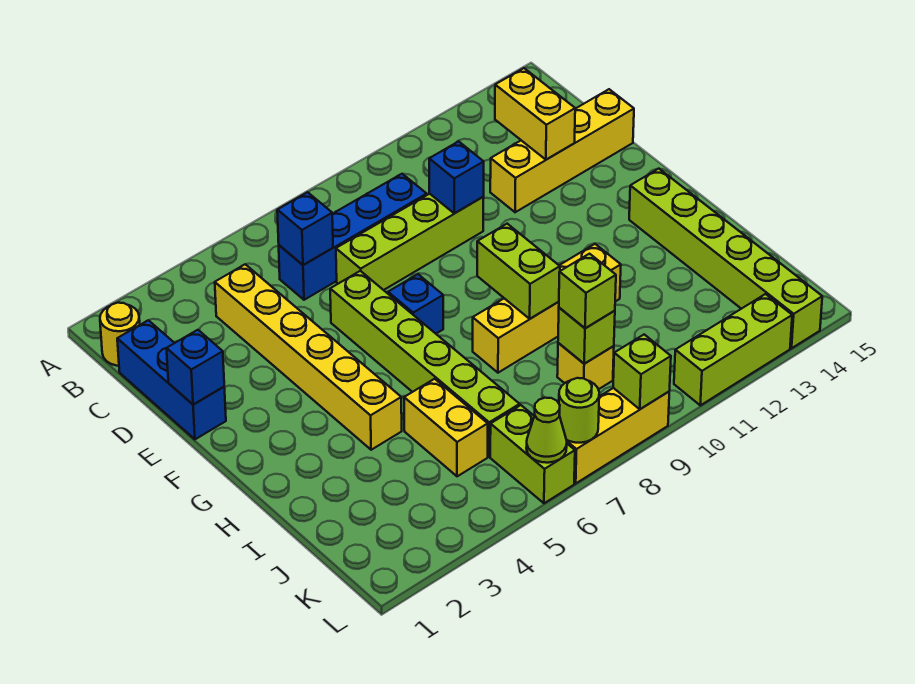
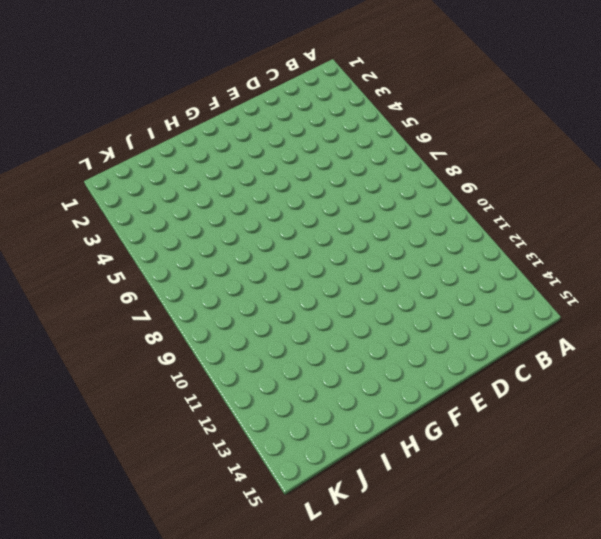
none -> yellow 1x1 round brick [100,303,140,366]
none -> blue 1x3 brick [117,320,226,439]
none -> yellow 1x6 brick [215,264,402,450]

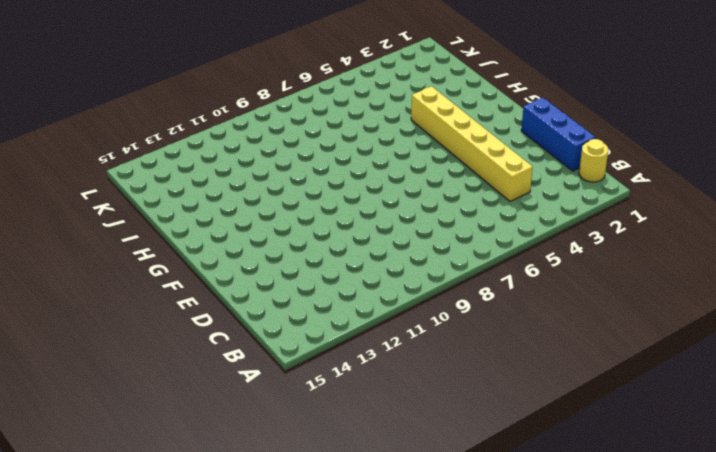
none -> blue 1x4 brick [279,174,427,300]
none -> lime 1x4 brick [336,194,484,290]
none -> yellow 1x4 brick [490,89,634,212]

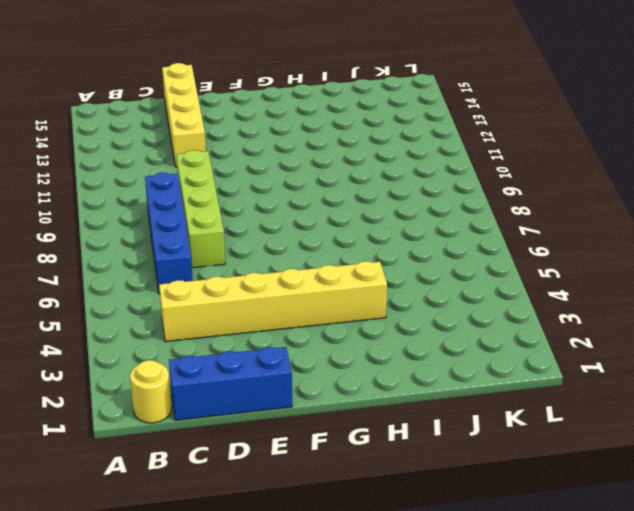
none -> lime 1x6 brick [330,271,520,457]
none -> blue 1x1 brick [388,274,443,334]
none -> lime 1x6 brick [629,169,822,348]

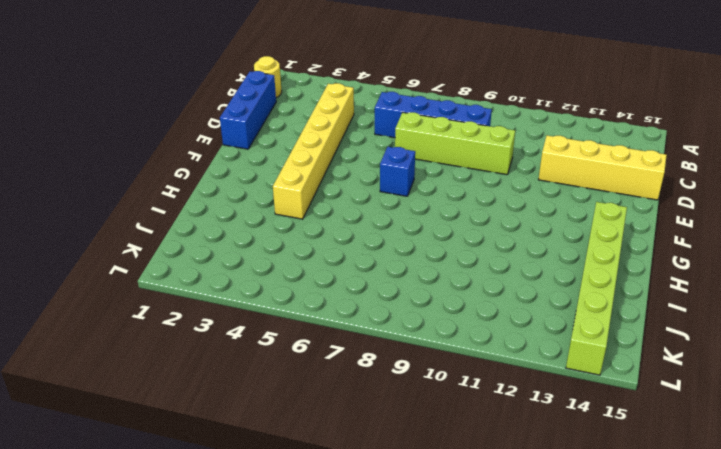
none -> lime 1x6 brick [330,271,520,457]
none -> yellow 1x4 brick [473,244,621,373]
none -> yellow 1x2 brick [404,379,488,476]

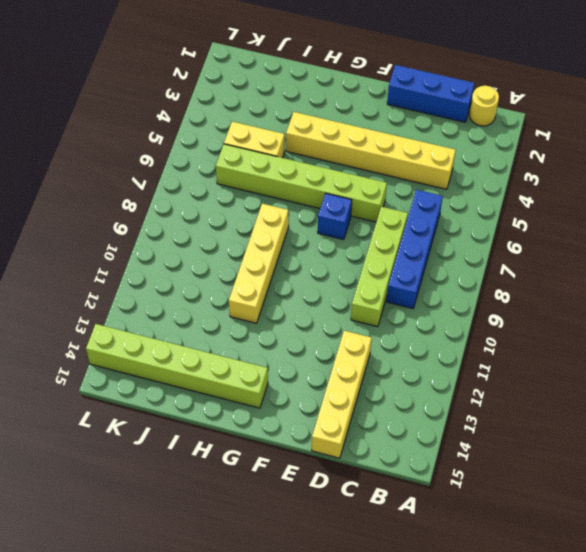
none -> yellow 1x1 brick [557,343,614,389]
none -> lime 1x2 brick [490,405,575,503]
none -> yellow 1x3 brick [567,388,669,483]

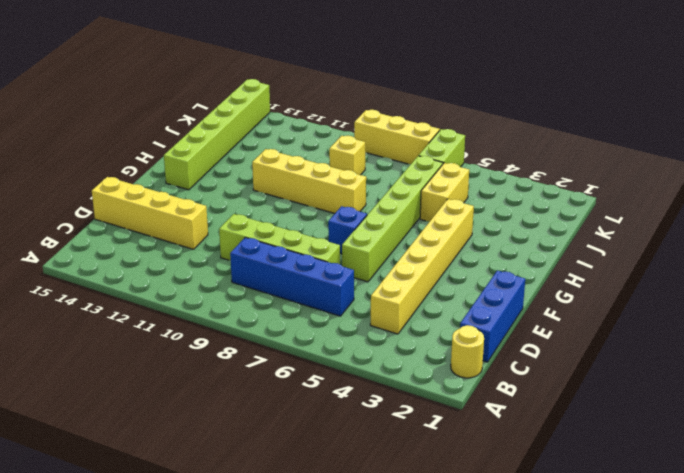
none -> lime 1x3 brick [674,294,792,405]
none -> blue 1x1 brick [277,192,333,265]
none -> yellow 1x2 brick [495,68,575,160]

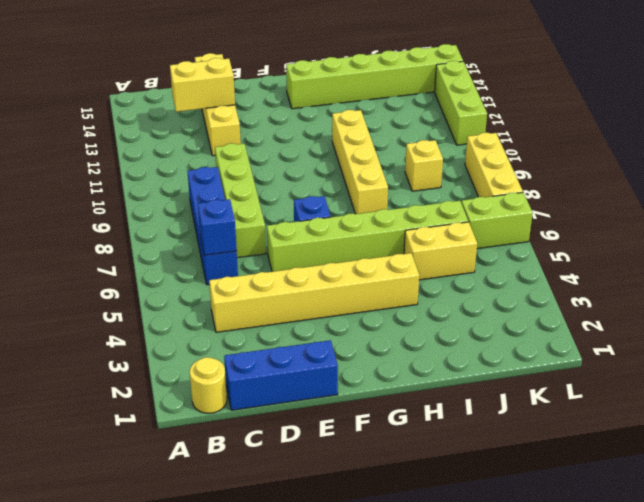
none -> blue 1x1 brick [429,141,484,213]
none -> blue 1x1 brick [167,330,224,405]
none -> lime 1x2 brick [477,224,560,319]

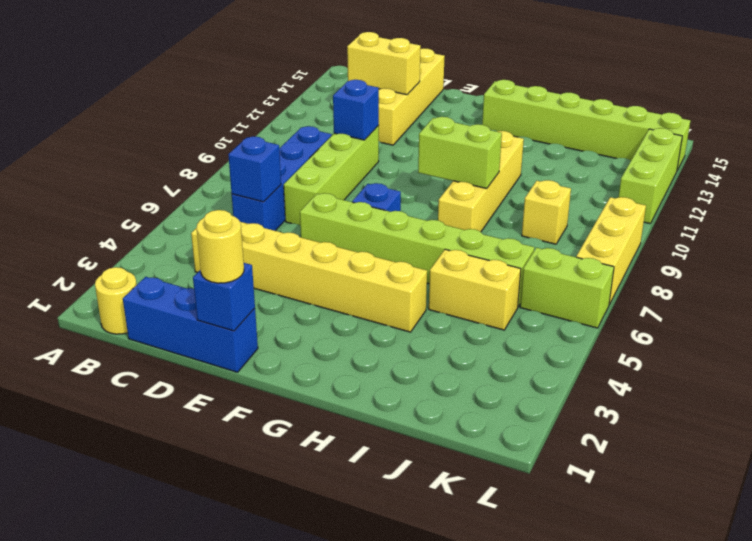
yellow 1x1 round brick [197,210,244,283] -> none
none -> lime 1x1 brick [558,308,615,364]
none -> lime 1x1 cone [526,398,567,463]
none -> lime 1x1 round brick [559,378,599,443]

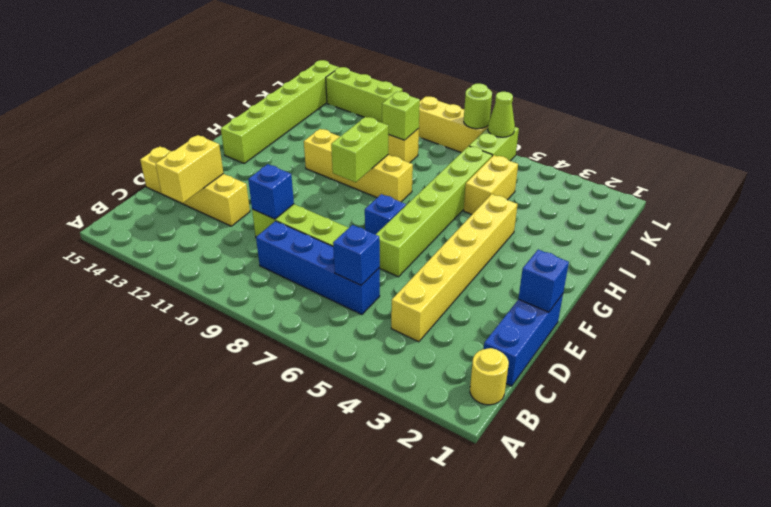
none -> lime 1x1 brick [613,335,671,409]
none -> lime 1x1 brick [559,254,616,328]

